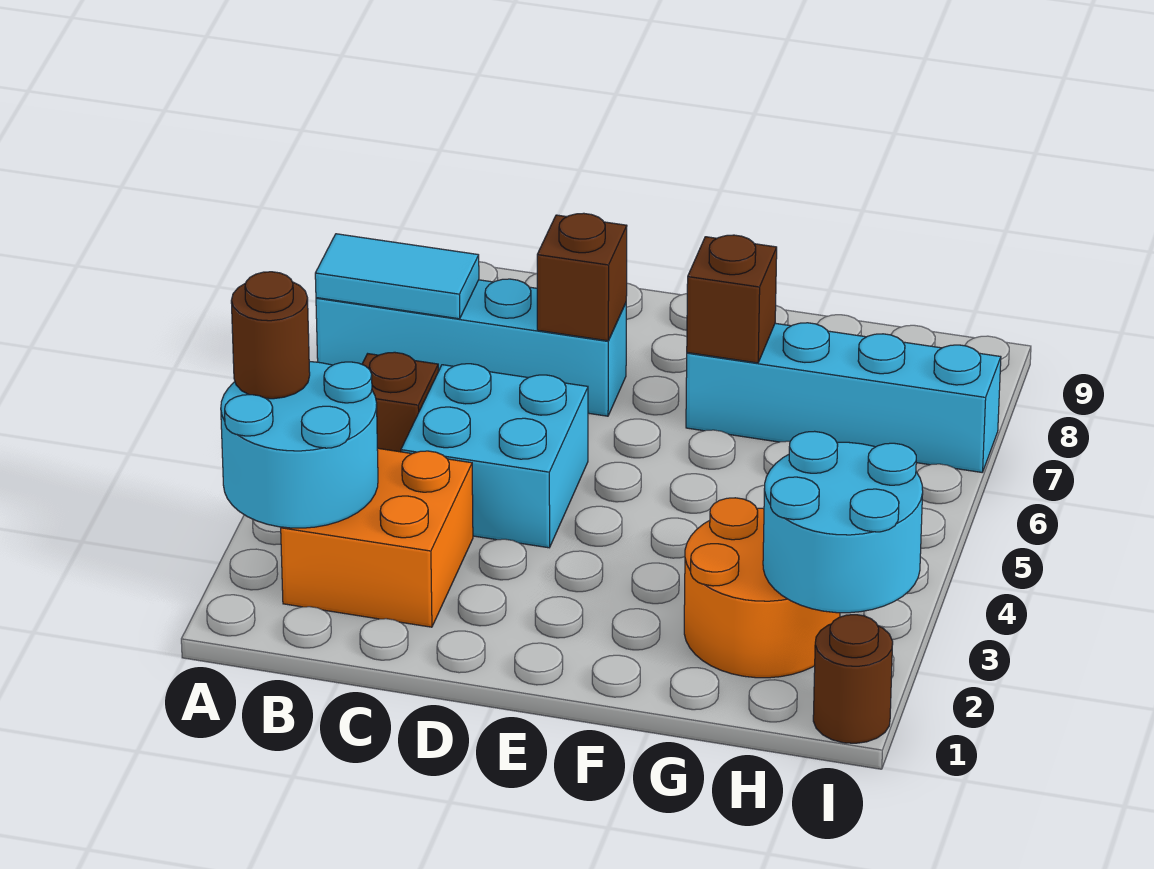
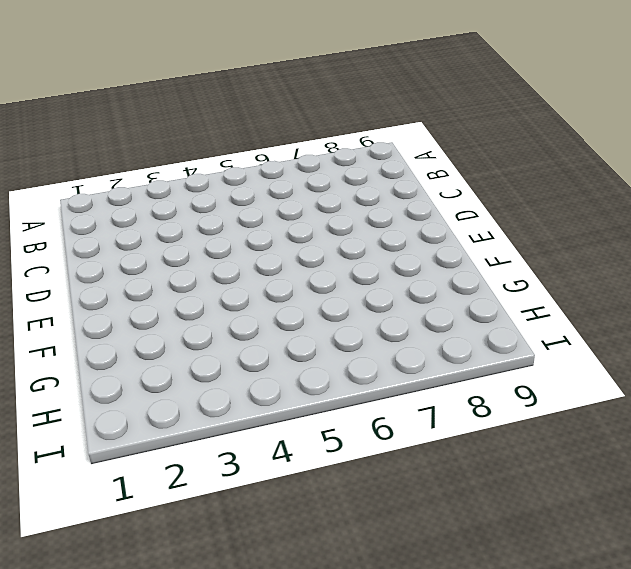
none -> cyan 1x4 brick [316,279,626,416]
none -> orange 2x2 brick [281,448,473,627]
none -> brown 1x1 brick [362,352,438,452]

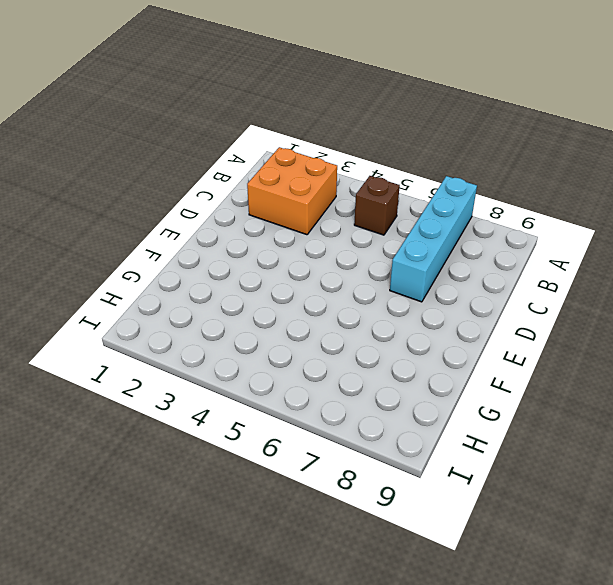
none -> cyan 2x2 brick [401,364,588,548]
none -> cyan 1x4 brick [686,323,1001,472]
none -> orange 2x2 round brick [684,498,840,678]

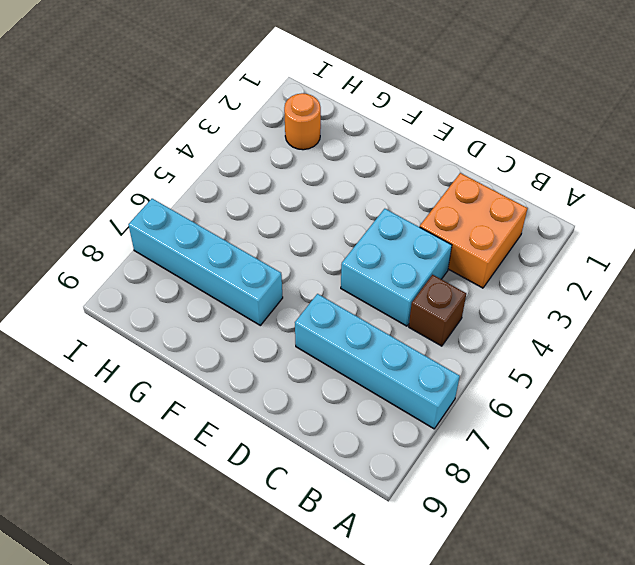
orange 1x1 round brick [284,93,321,150] -> orange 2x2 round brick [684,498,840,678]
none -> brown 1x1 round brick [813,615,893,743]
none -> cyan 2x2 round brick [221,361,378,528]
none -> cyan 1x2 tile [315,234,479,319]

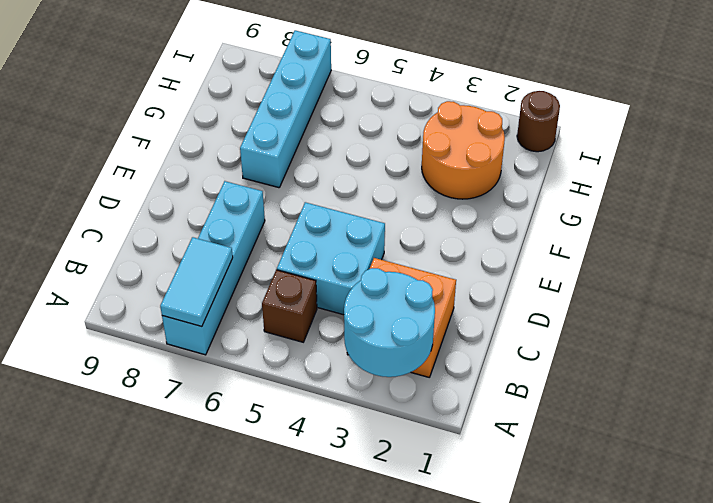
none -> brown 1x1 brick [537,213,627,341]
none -> brown 1x1 brick [687,235,777,363]
none -> cyan 2x2 round brick [763,431,923,613]

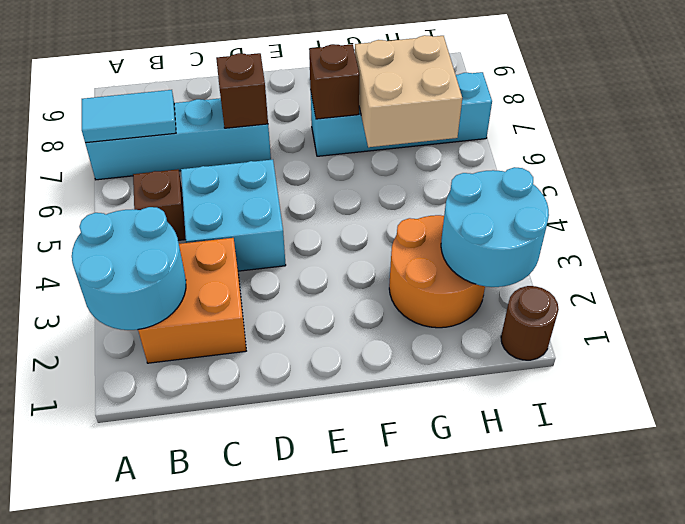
tan 2x2 brick [355,35,462,147] -> none
none -> brown 1x1 round brick [231,272,310,399]

